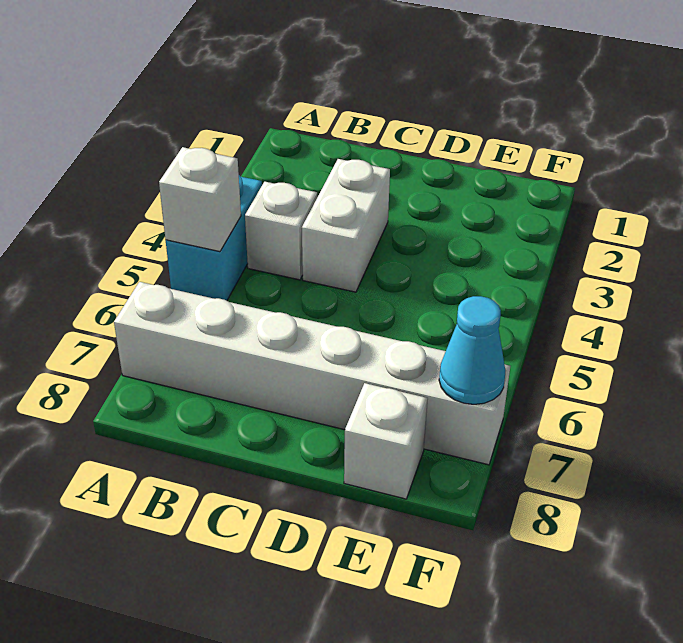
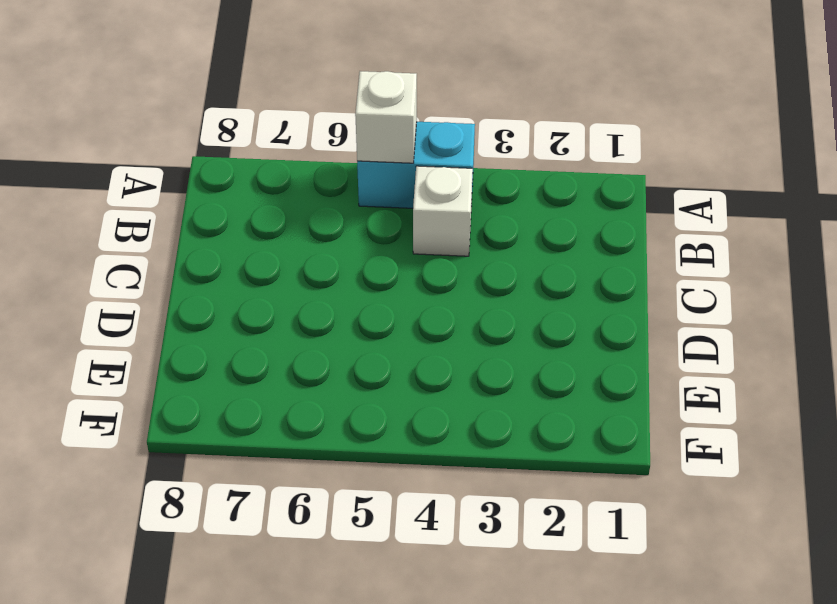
none -> white 1x6 brick [114,282,510,465]
none -> white 1x2 brick [302,159,390,292]

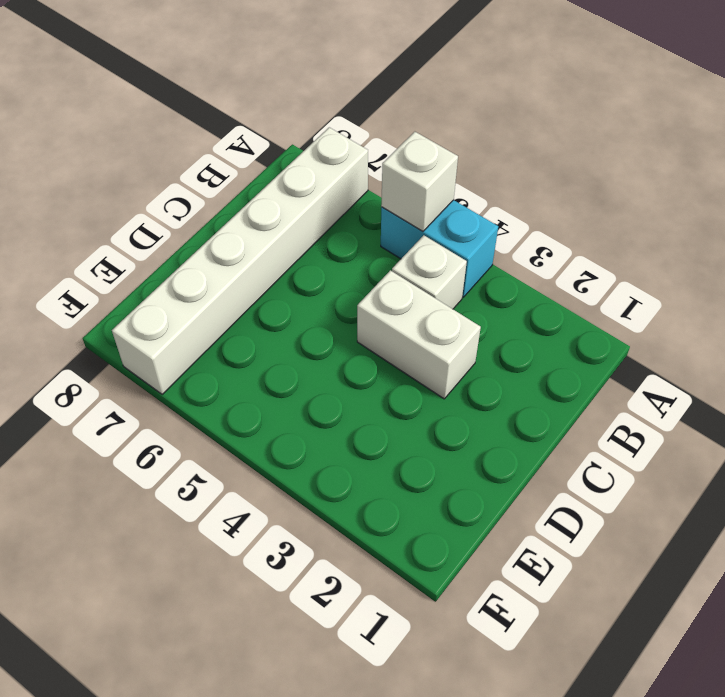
none -> white 1x1 brick [344,383,428,499]
none -> cyan 1x1 cone [439,296,505,404]

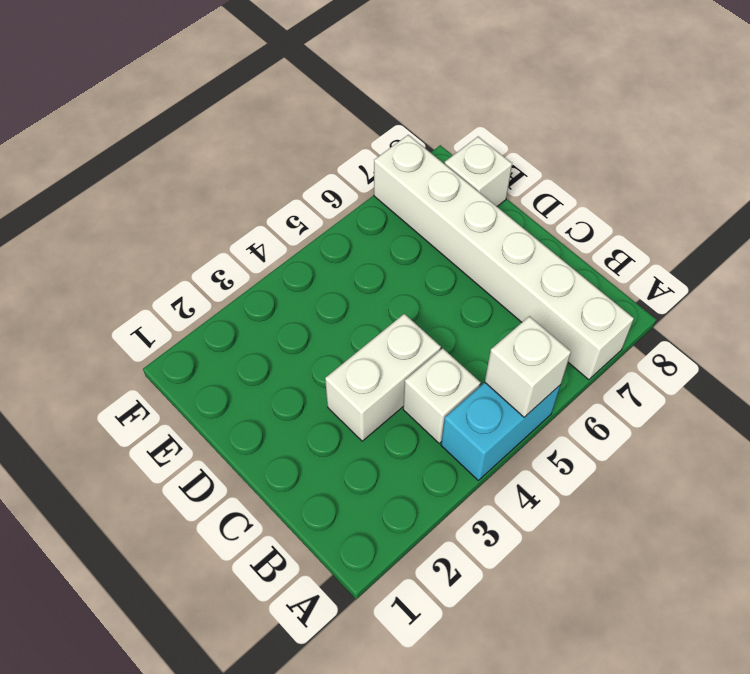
none -> cyan 1x1 cone [439,296,505,404]

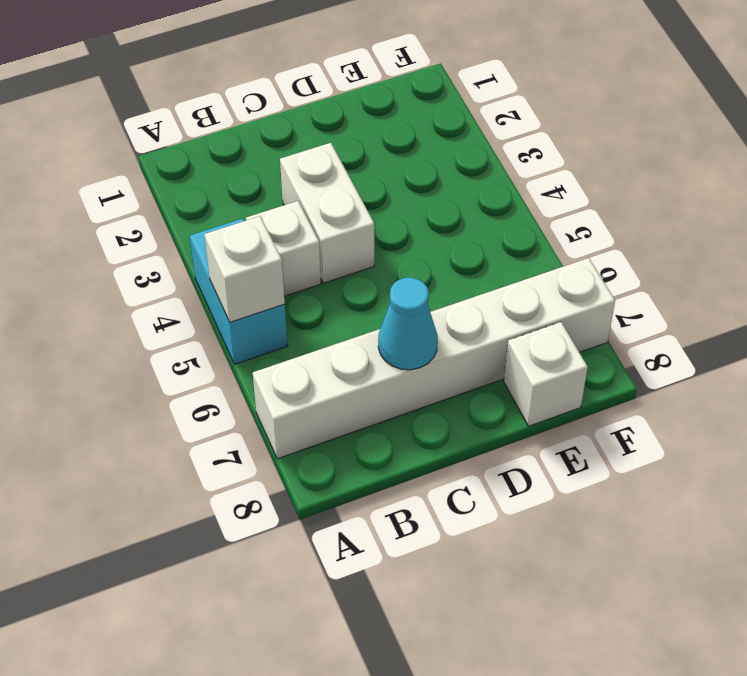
cyan 1x1 cone [378,278,438,370] -> cyan 1x1 cone moved to [439,296,505,404]

